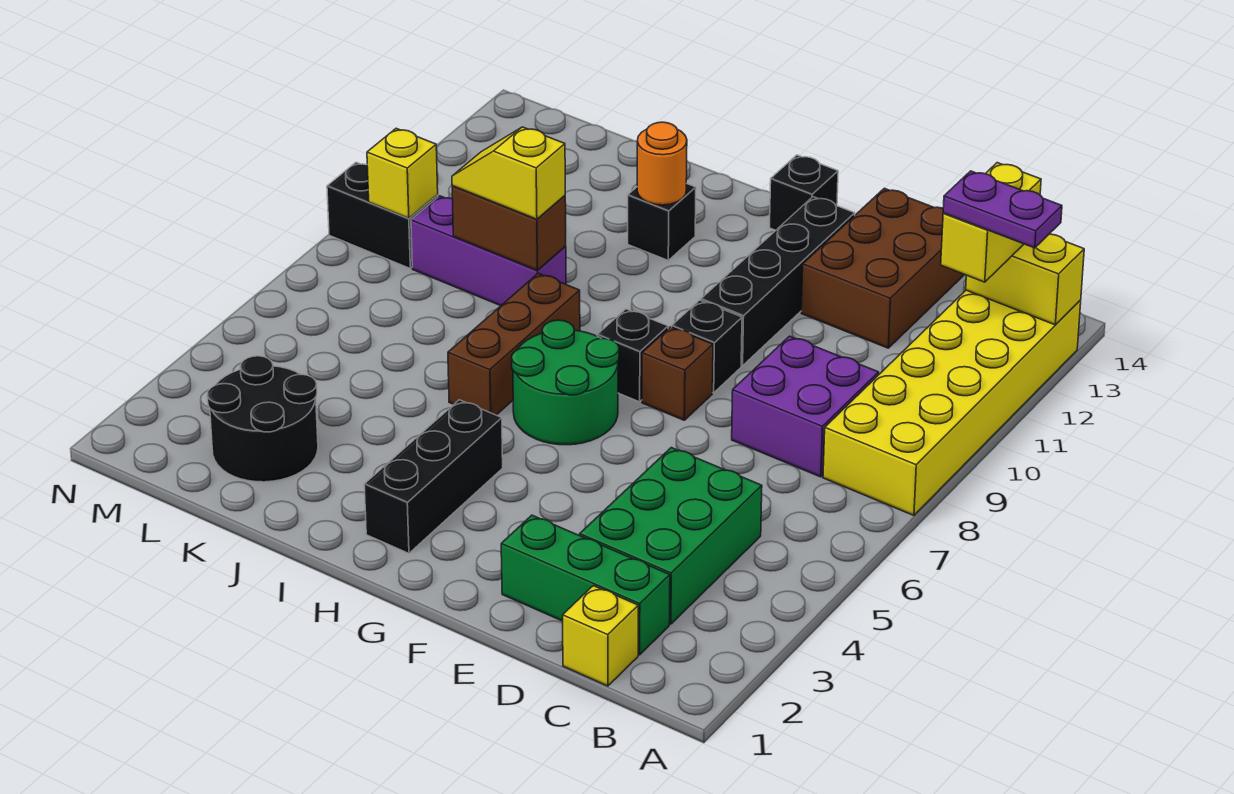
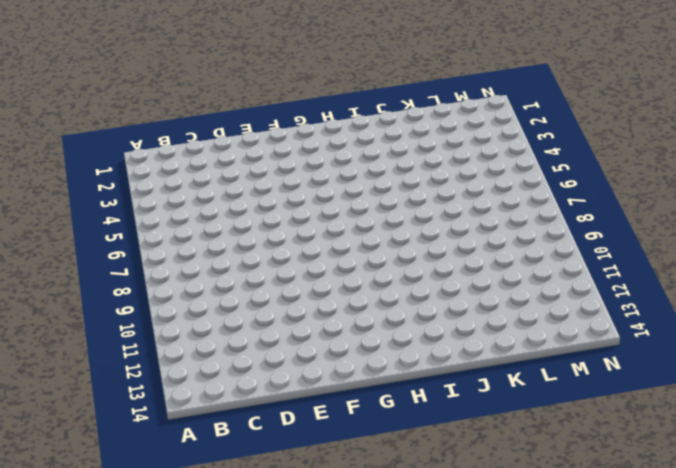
none -> yellow 2x6 brick [823,290,1081,515]
none -> yellow 1x1 brick [563,586,638,686]
none -> green 1x3 brick [501,515,670,655]

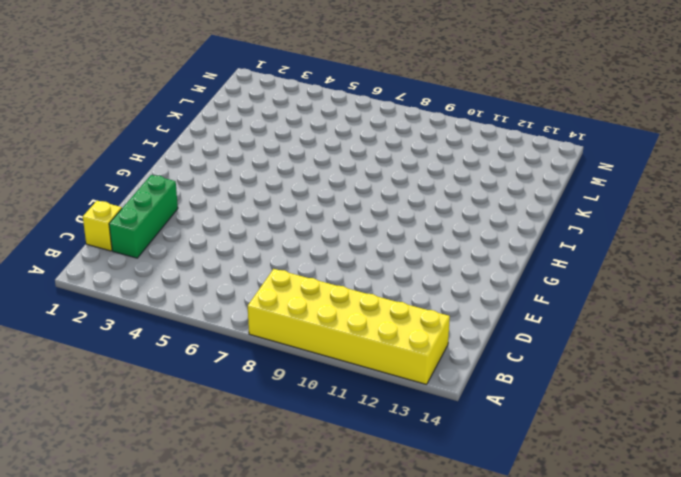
none -> green 2x3 brick [580,448,762,624]
none -> purple 2x2 brick [732,336,879,477]
none -> brown 2x3 brick [801,188,964,348]

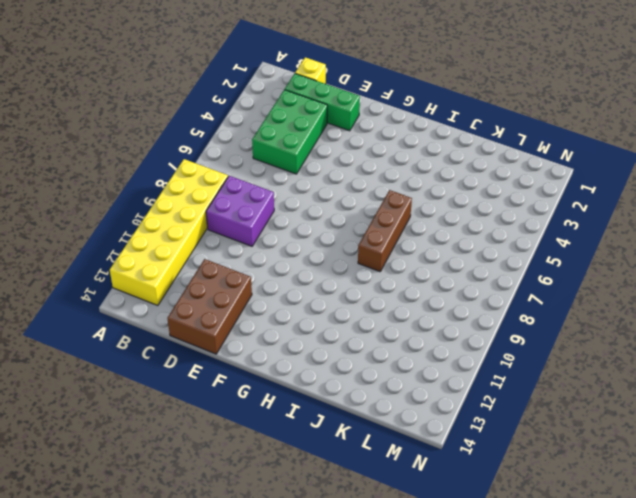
none -> brown 1x1 brick [642,327,713,420]
none -> black 1x1 brick [672,300,742,393]
none -> black 1x4 brick [701,197,855,366]

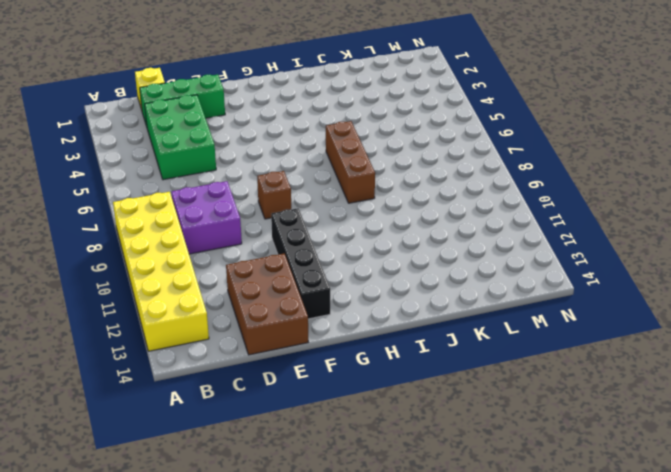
none -> black 1x1 brick [672,300,742,393]
none -> green 2x2 round brick [512,320,619,445]
none -> black 1x1 brick [597,309,668,402]

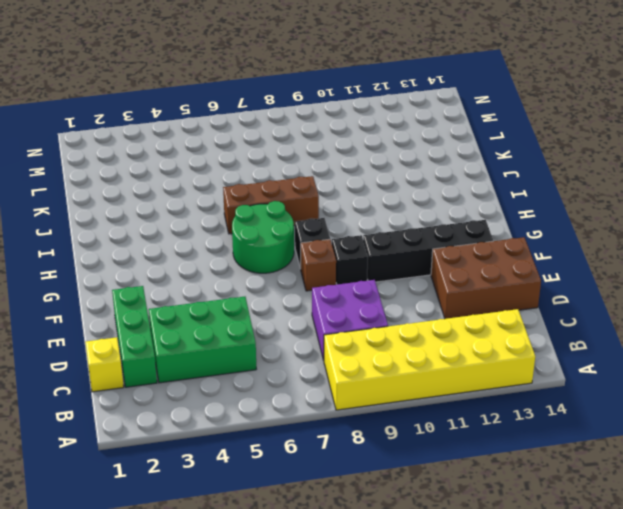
none -> black 1x1 brick [770,155,838,230]
none -> black 1x3 brick [364,400,503,553]
none -> black 1x1 brick [628,183,696,260]

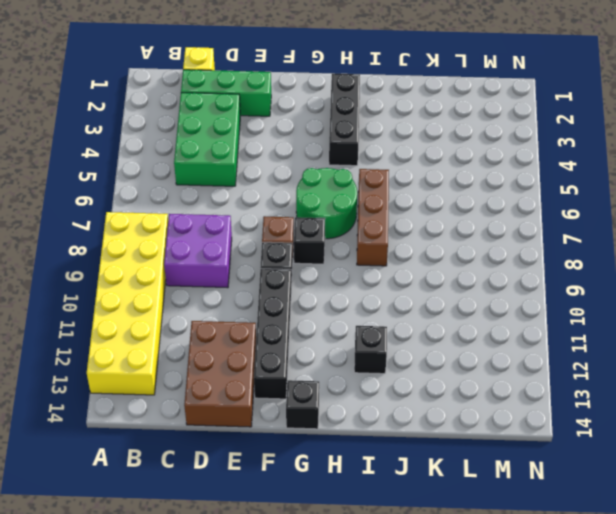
none -> purple 1x3 brick [411,196,566,306]
none -> black 2x2 round brick [207,356,318,482]
none -> black 1x2 brick [327,162,438,268]

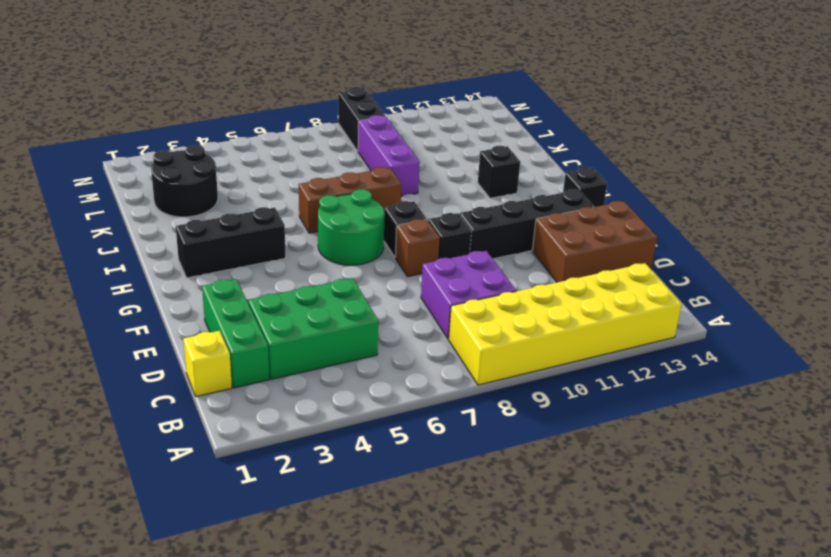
none -> yellow 1x2 brick [966,234,1084,325]
none -> orange 1x1 round brick [637,122,687,205]
none -> brown 1x2 brick [452,186,566,270]

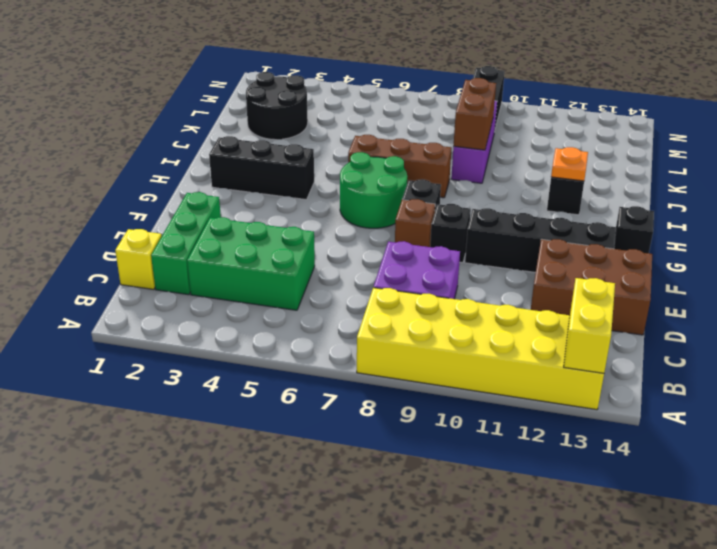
orange 1x1 plate [551,147,588,181] -> orange 1x1 round brick [637,122,687,205]
none -> yellow 1x1 brick [367,128,438,218]
none -> yellow 1x2 brick [941,163,1041,282]
none -> yellow 1x2 slope [452,127,565,219]

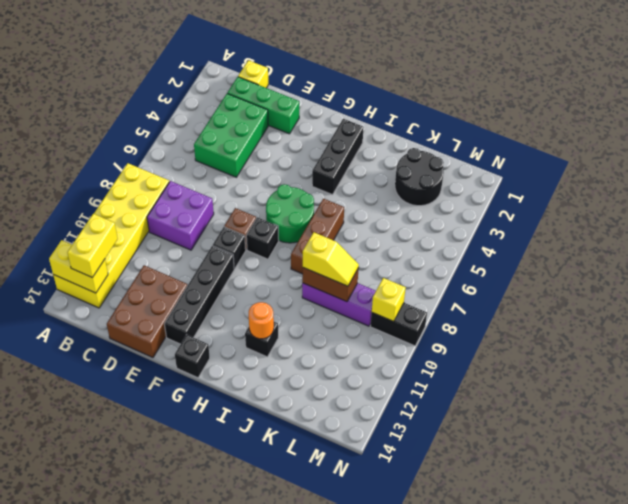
none -> purple 1x2 plate [943,171,1062,248]

